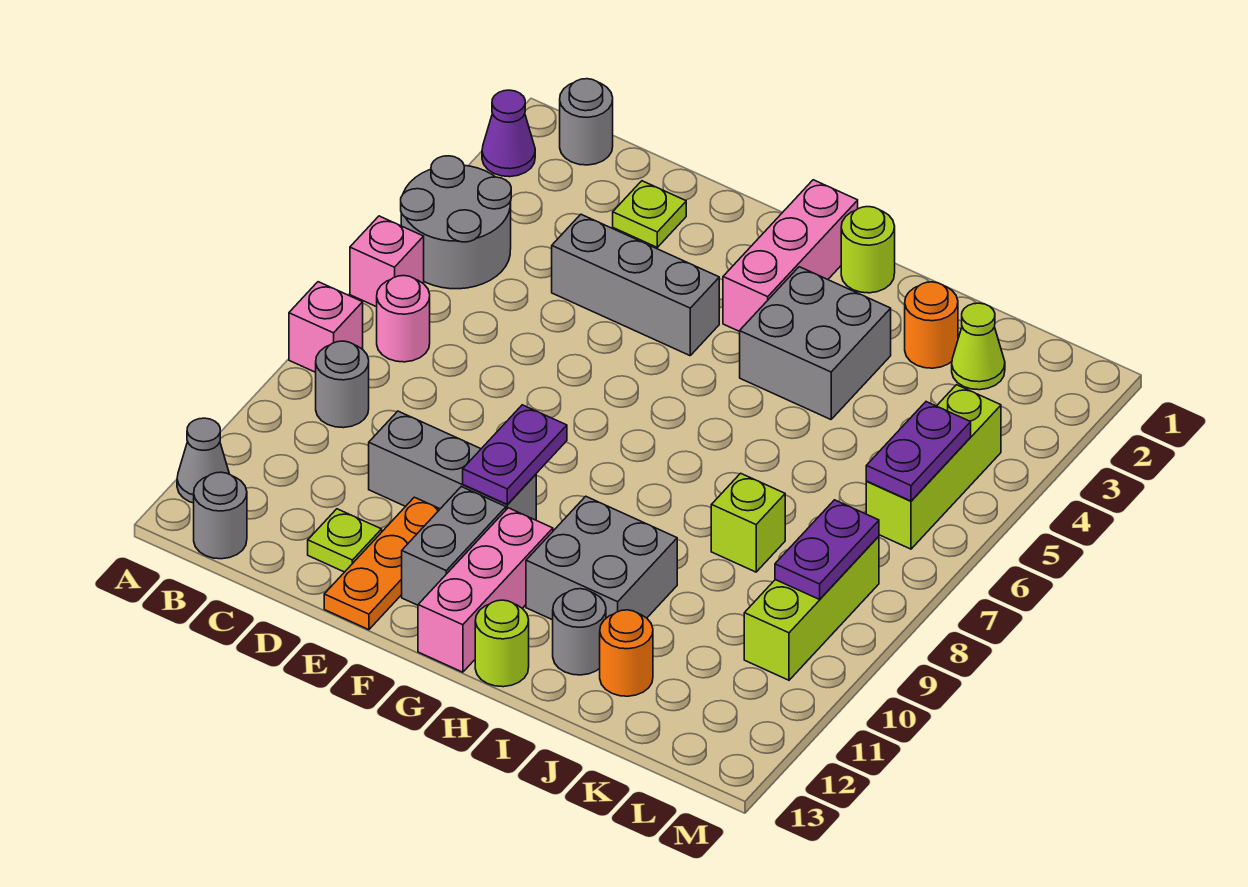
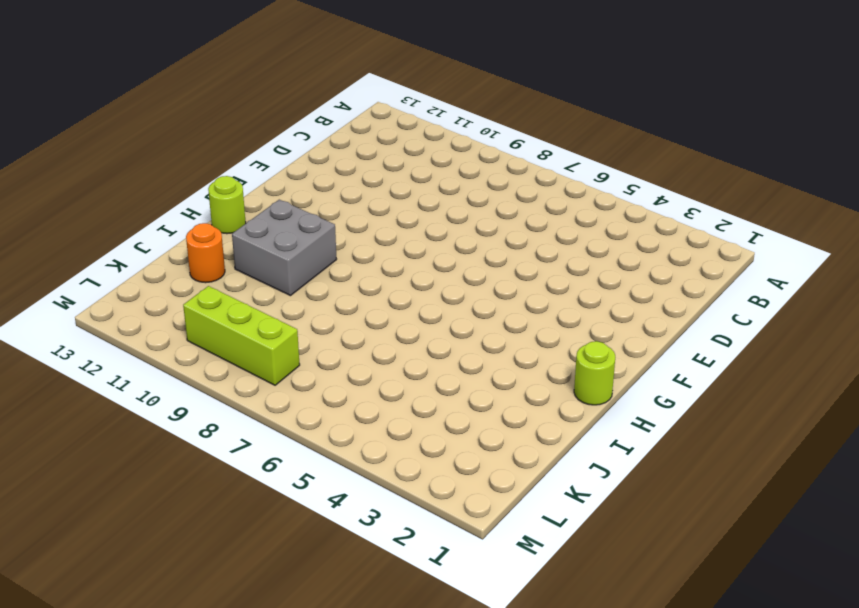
none -> purple 1x1 cone [482,90,535,177]
none -> grey 2x2 round brick [401,156,511,289]
none -> pink 1x1 brick [350,216,424,307]
none -> pink 1x1 brick [289,282,363,372]

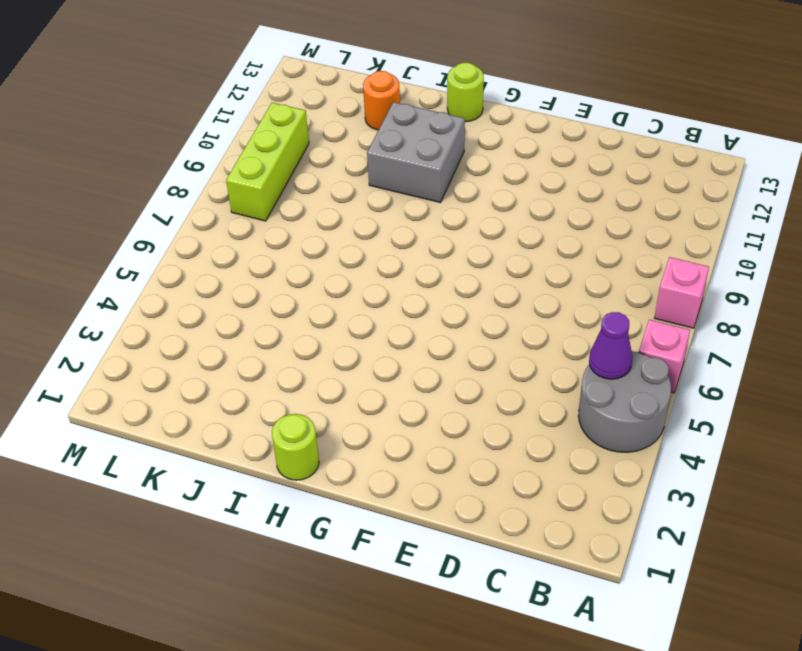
purple 1x1 cone [589,312,633,379] -> purple 1x1 cone moved to [482,90,535,177]
none -> grey 1x1 cone [177,418,229,503]
none -> grey 1x1 round brick [560,79,613,165]
none -> pink 1x1 round brick [377,276,430,362]
none -> grey 1x1 round brick [316,341,369,428]

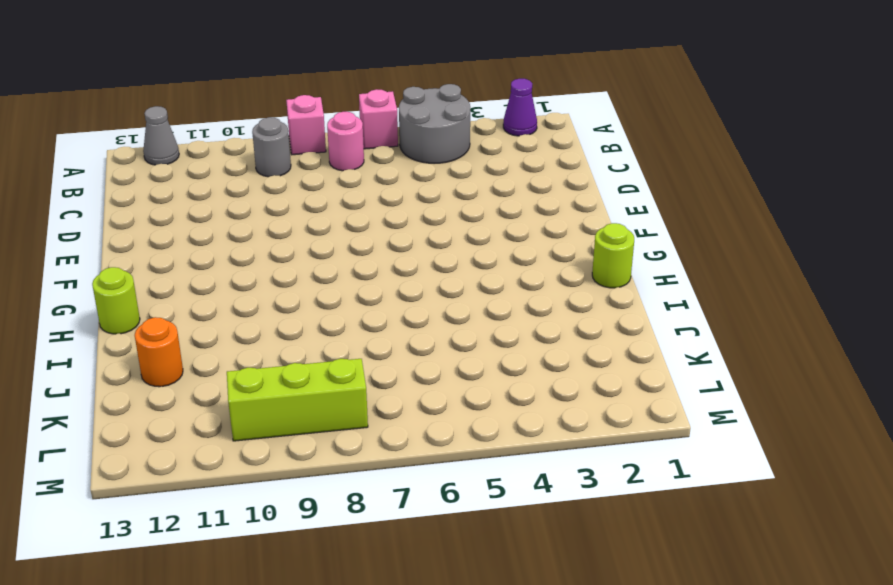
none -> grey 1x1 round brick [560,79,613,165]
none -> grey 1x1 round brick [194,472,247,559]
none -> lime 1x1 plate [613,181,686,247]
none -> grey 1x3 brick [552,214,719,356]

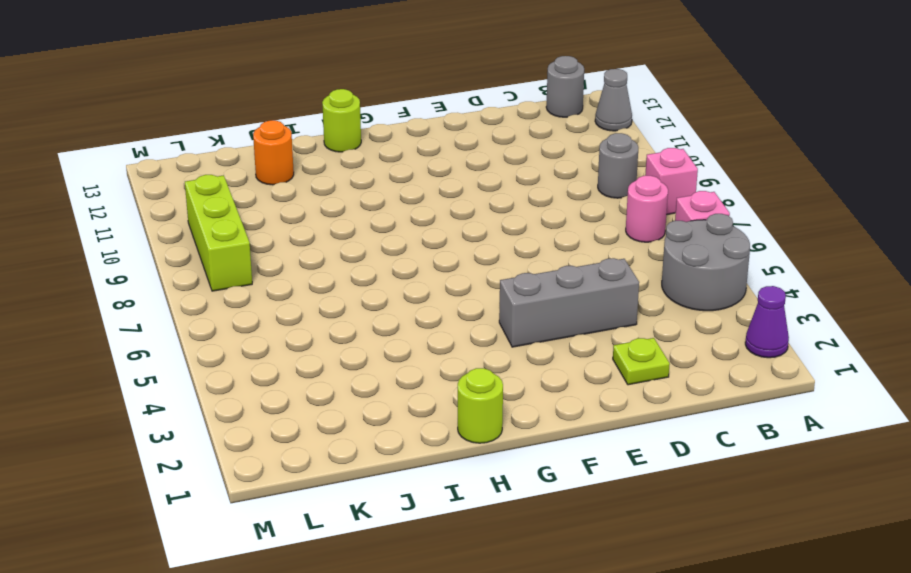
none -> grey 1x1 round brick [560,79,613,165]
none -> grey 1x3 brick [369,411,536,520]
none -> lime 1x1 plate [308,509,382,572]
none -> orange 1x3 plate [324,497,440,630]

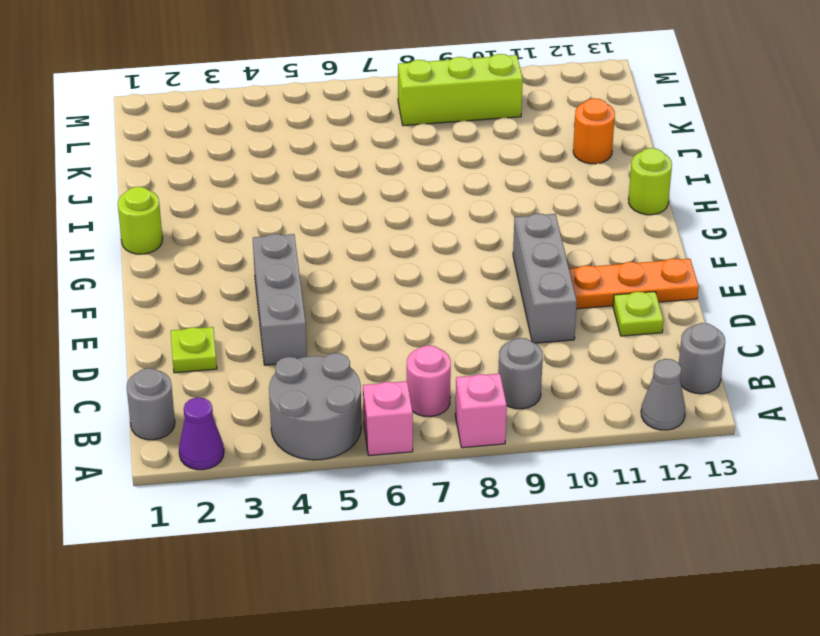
none -> grey 1x2 brick [402,487,506,605]
none -> pink 1x3 brick [723,180,858,332]
none -> pink 1x3 brick [418,508,553,672]
none -> grey 2x2 brick [740,267,891,419]

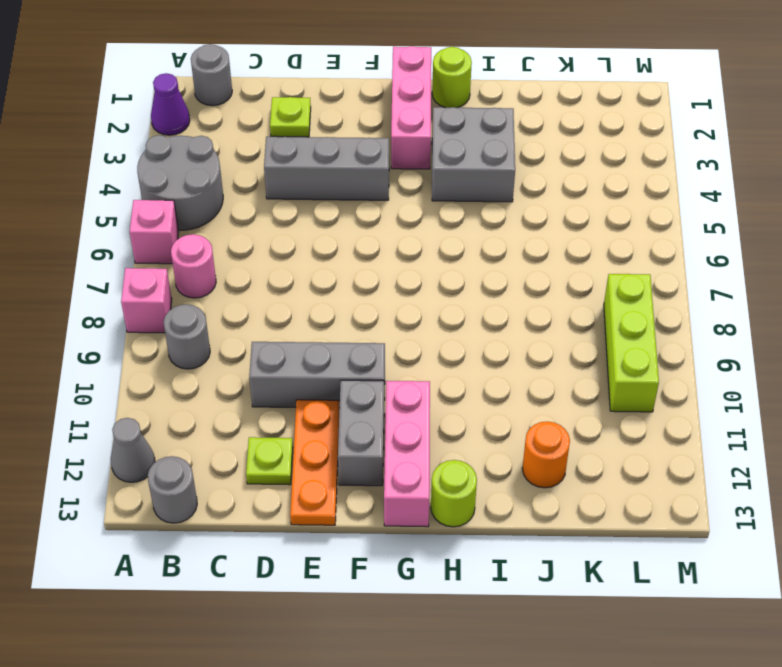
none -> grey 2x2 brick [526,496,677,620]
none -> grey 1x1 round brick [553,589,606,675]
none -> orange 1x1 round brick [905,282,958,368]
none -> lime 1x1 brick [711,473,785,572]

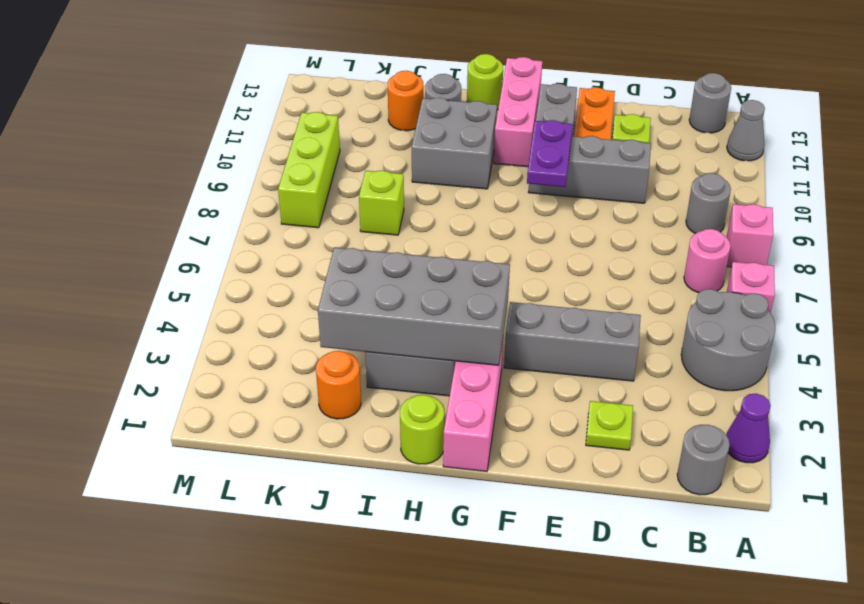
grey 2x4 brick [318,247,510,365] -> none
none -> lime 1x1 cone [952,303,1005,390]
none -> lime 1x3 brick [866,385,1001,549]
none -> purple 1x2 plate [866,402,971,501]
none -> purple 1x2 plate [775,500,879,599]

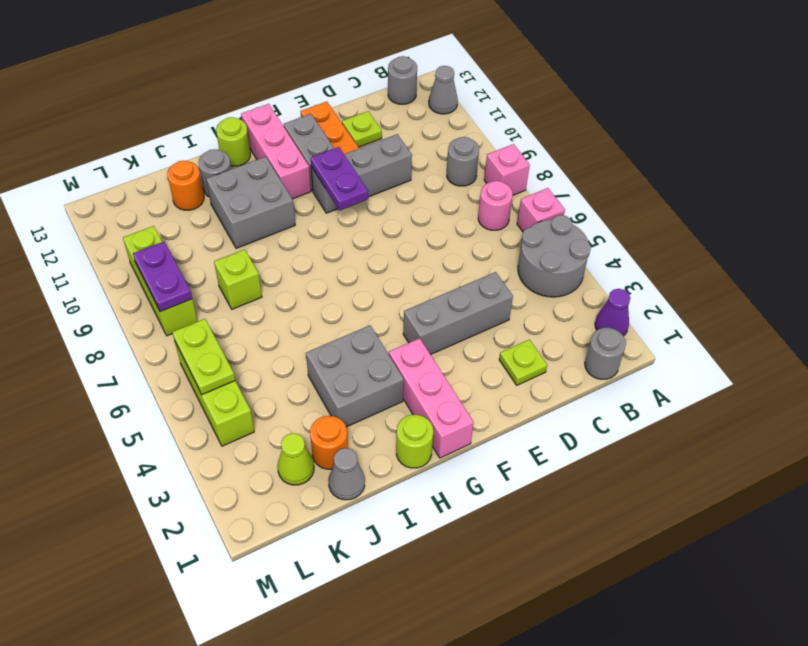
grey 1x1 cone [329,448,365,500] -> none
lime 1x2 plate [172,319,235,395] -> purple 1x2 plate [866,402,971,501]

